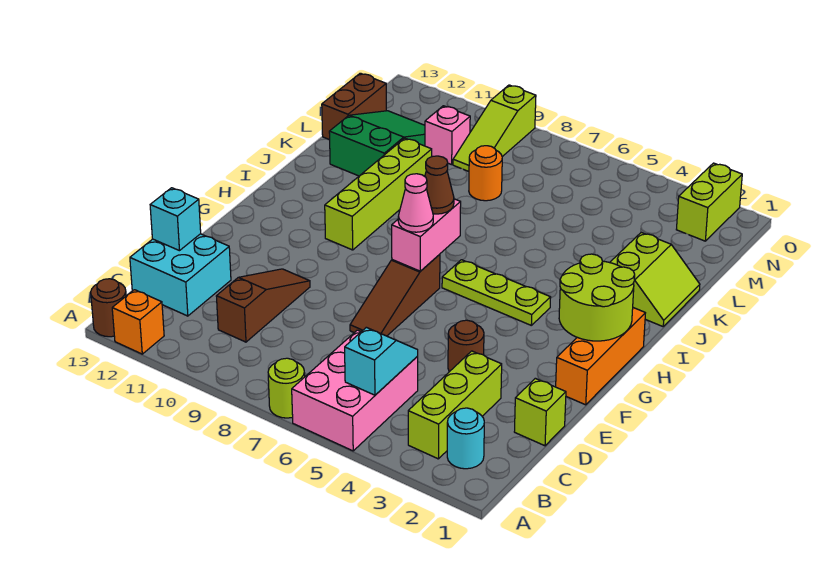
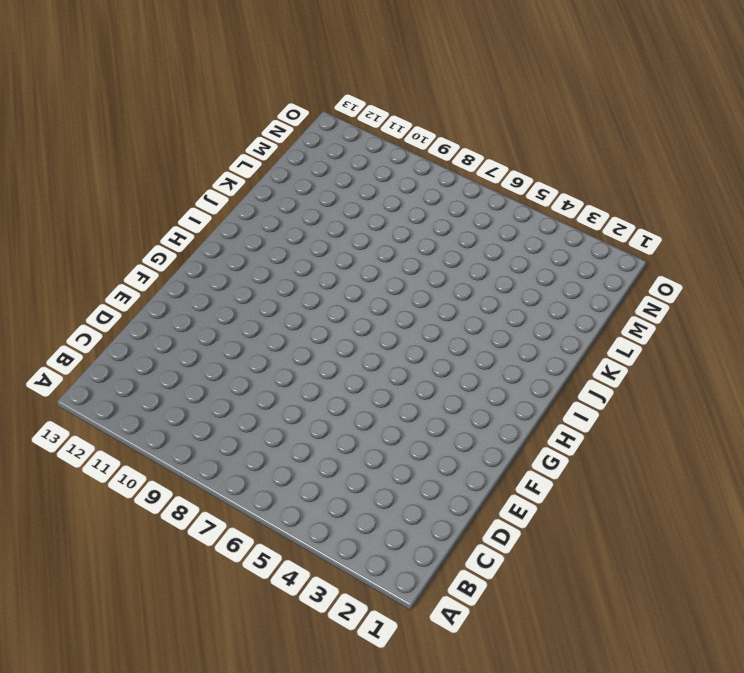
none -> pink 2x3 brick [292,330,418,451]
none -> lime 1x1 round brick [268,358,305,418]
none -> orange 1x1 brick [112,290,164,354]

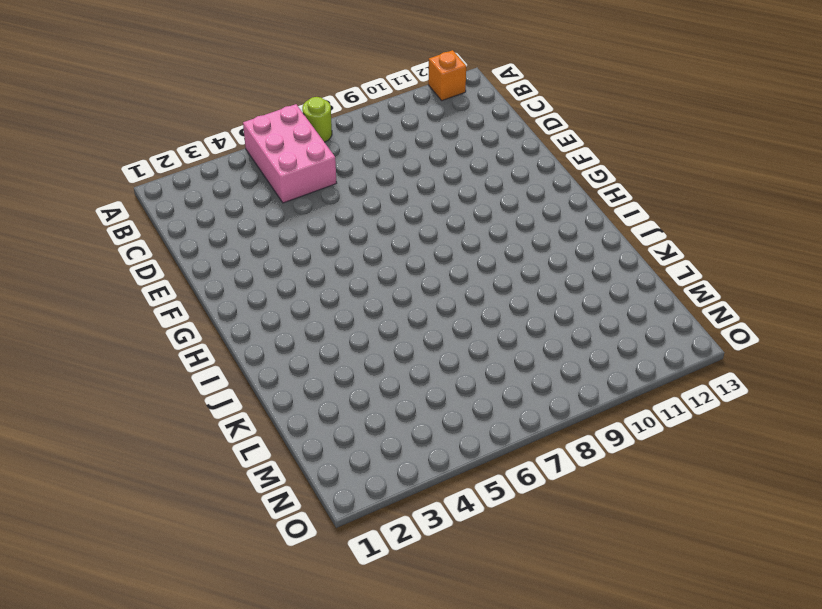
none -> brown 1x1 round brick [91,279,126,337]
none -> cyan 1x1 round brick [447,408,484,469]
none -> lime 1x3 brick [408,351,502,459]

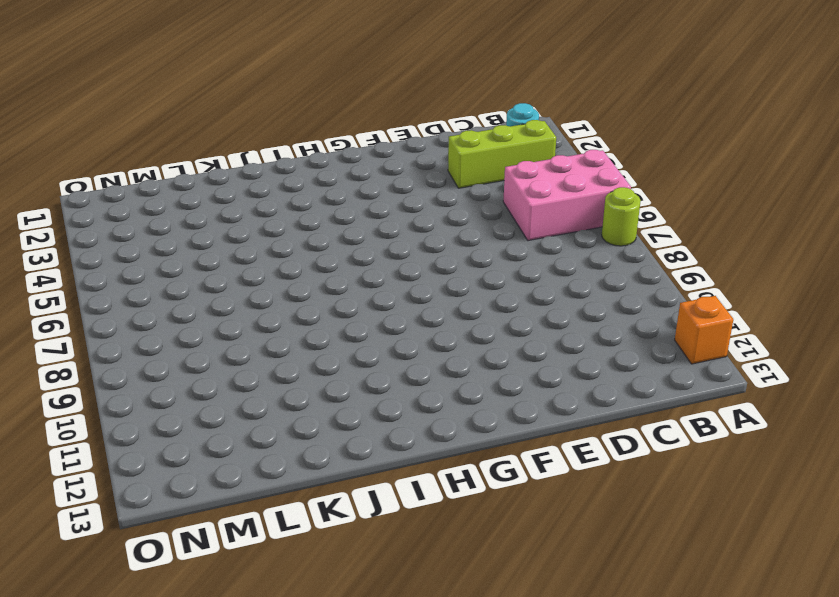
none -> brown 1x1 round brick [91,279,126,337]
none -> brown 1x3 slope [216,269,310,342]
none -> cyan 2x2 brick [130,234,231,316]

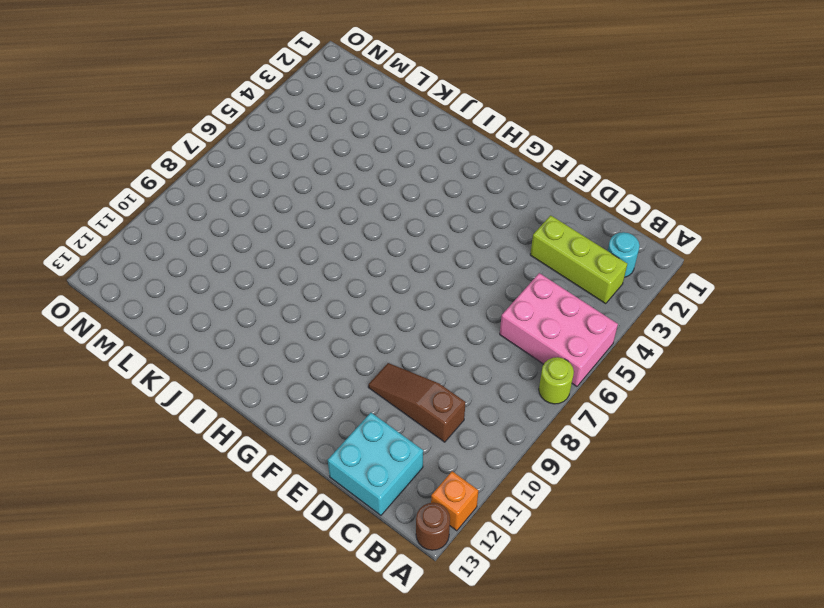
none -> lime 1x1 brick [514,378,566,446]
none -> brown 1x1 round brick [448,320,484,372]
none -> brown 1x3 slope [350,254,440,336]

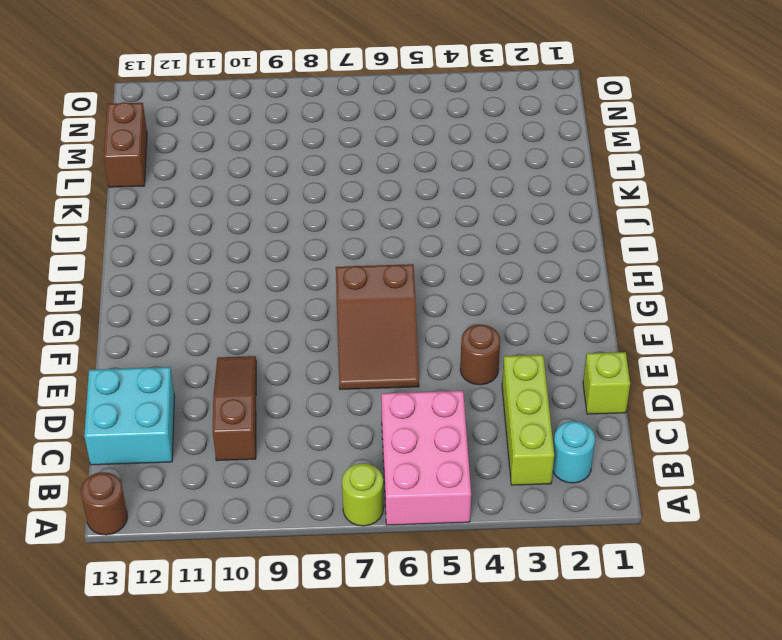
brown 2x3 slope [336,264,419,390] -> brown 1x3 slope [350,254,440,336]
none -> orange 1x1 brick [112,290,164,354]
none -> orange 1x3 brick [556,308,645,405]
none -> lime 1x3 plate [442,260,551,325]

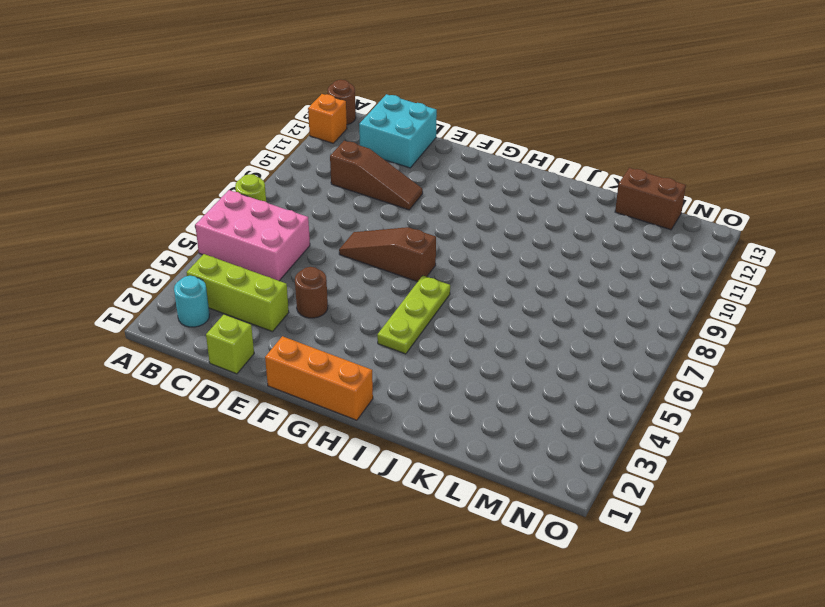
none -> lime 1x4 brick [325,138,432,250]
none -> lime 2x2 slope [610,232,700,326]
none -> green 2x3 slope [329,111,425,176]

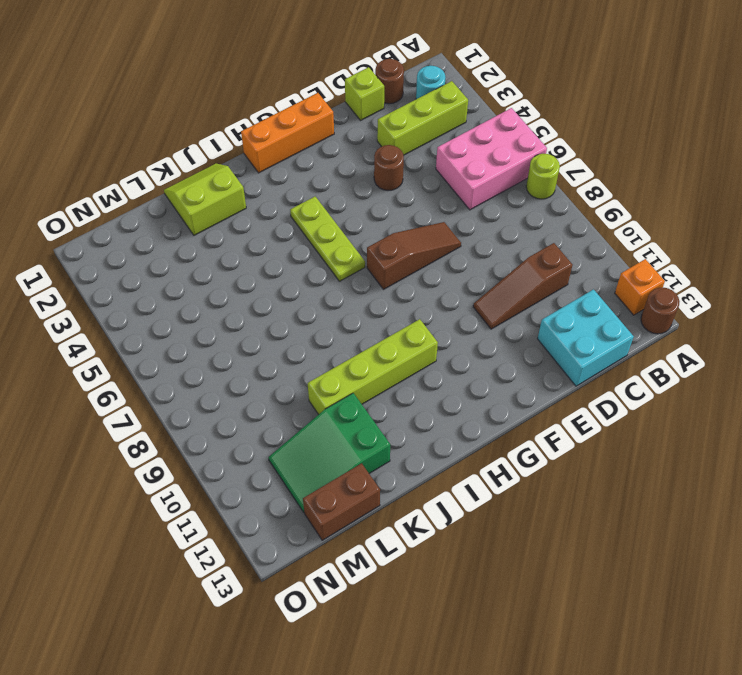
brown 1x1 round brick [375,59,404,104] -> none
none -> orange 1x1 round brick [469,146,502,201]
none -> lime 1x3 slope [453,85,536,171]
none -> pink 1x1 brick [425,106,470,165]

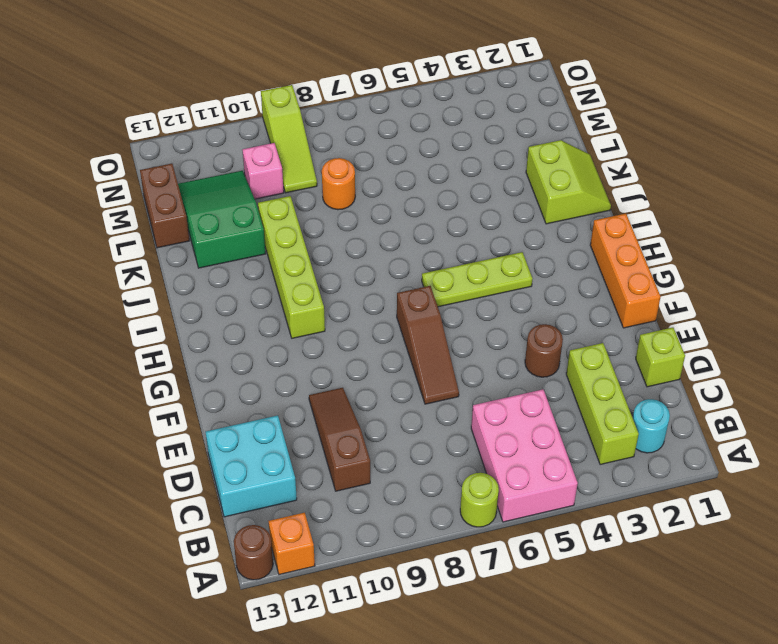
none -> lime 1x2 brick [676,163,742,241]
none -> cyan 1x2 slope [345,327,418,395]
none -> cyan 1x1 brick [150,188,201,251]

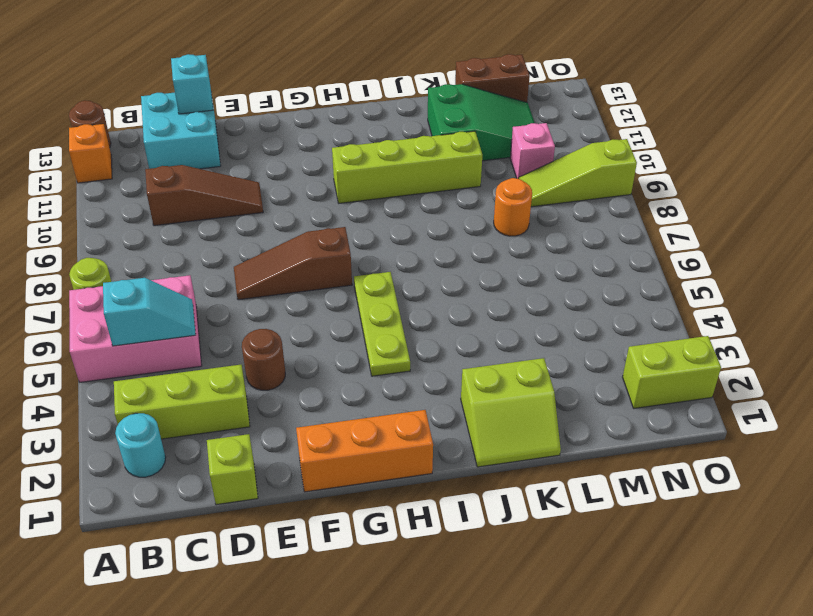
none -> lime 2x2 round brick [559,254,635,341]
none -> pink 1x2 brick [392,199,461,271]
none -> pink 1x1 cone [398,174,433,232]

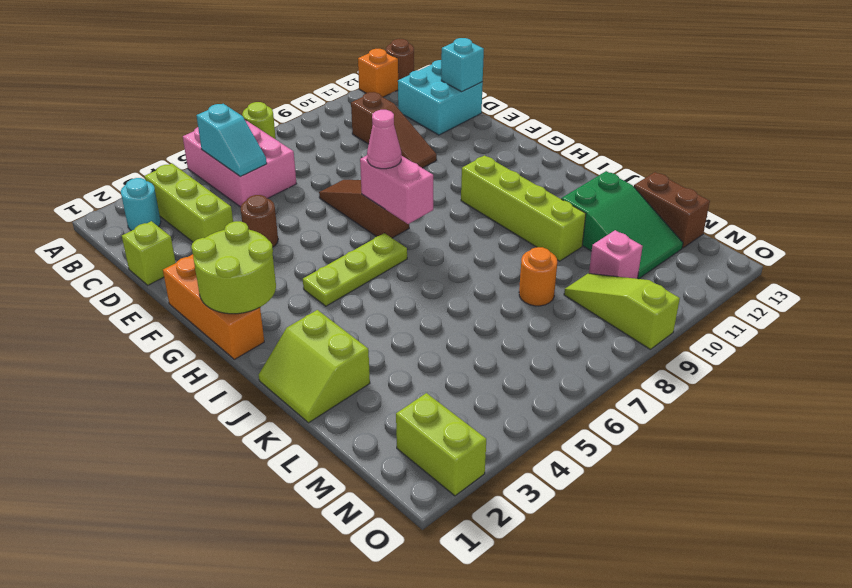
none -> brown 1x1 cone [425,156,454,214]

